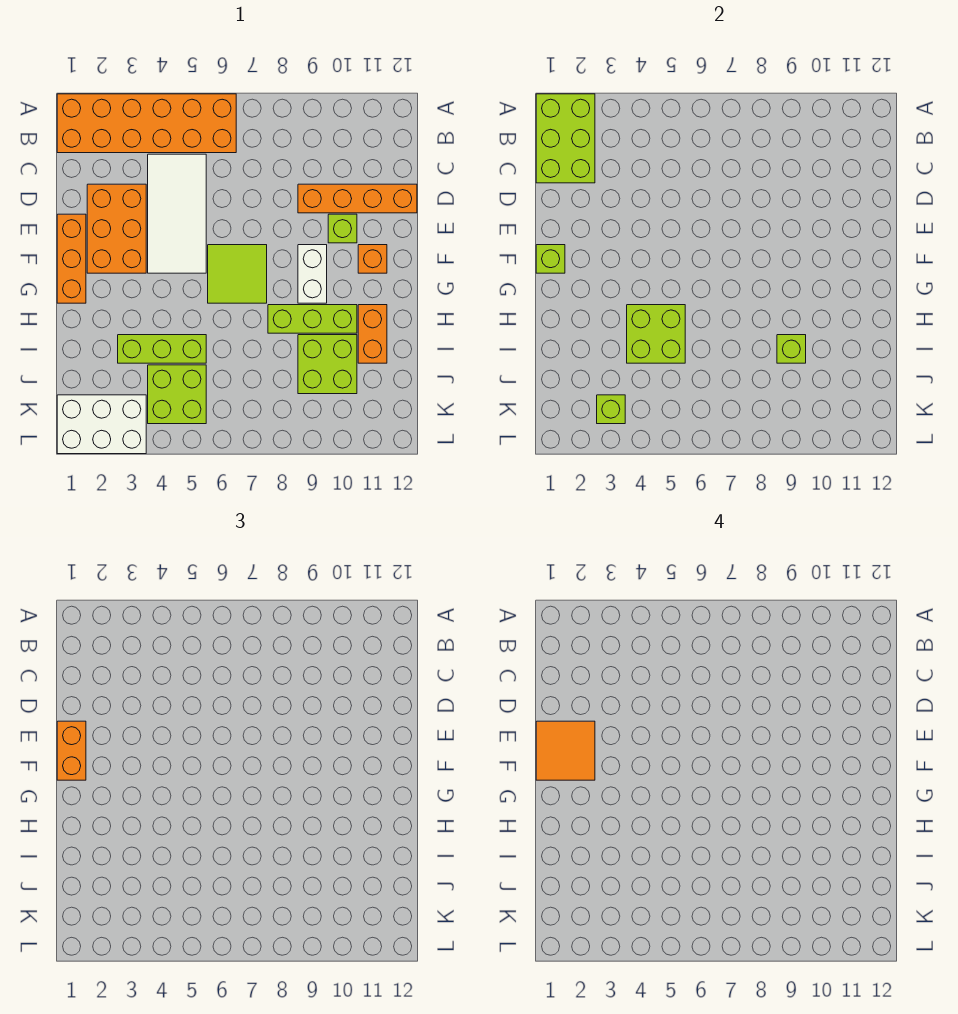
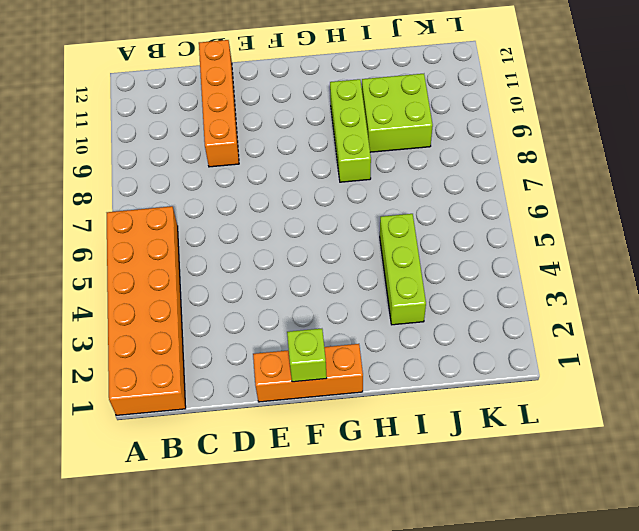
none -> white 2x4 tile [148,154,206,273]
none -> orange 2x3 brick [87,184,146,273]
none -> lime 1x1 brick [328,214,357,243]

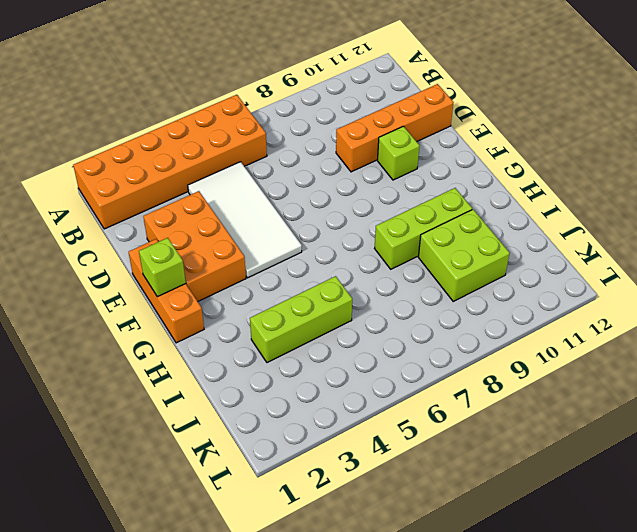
none -> lime 2x2 tile [208,245,267,303]
none -> white 1x2 brick [298,245,327,303]
none -> orange 1x1 brick [358,245,387,273]

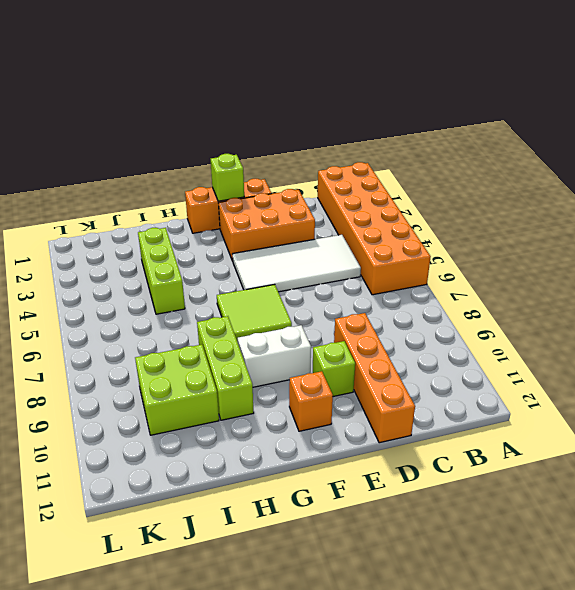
none -> orange 1x2 brick [358,305,387,363]
none -> lime 2x2 brick [148,365,206,424]
none -> white 2x3 brick [57,395,146,454]

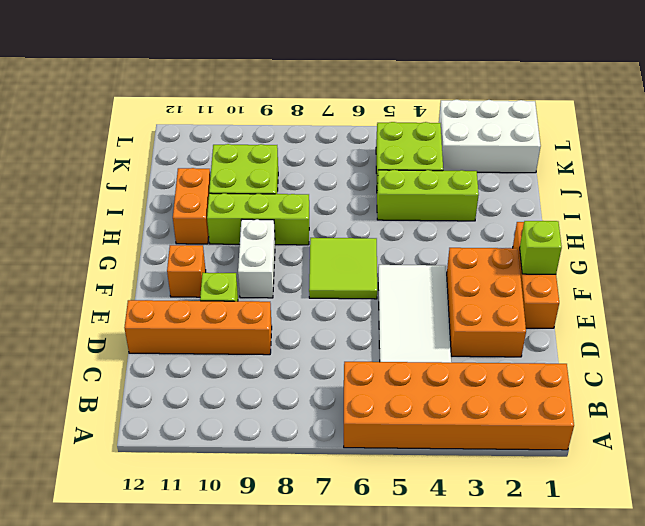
none -> lime 2x3 brick [536,94,595,183]
none -> lime 2x2 brick [627,305,685,363]
none -> lime 1x1 brick [777,335,806,363]

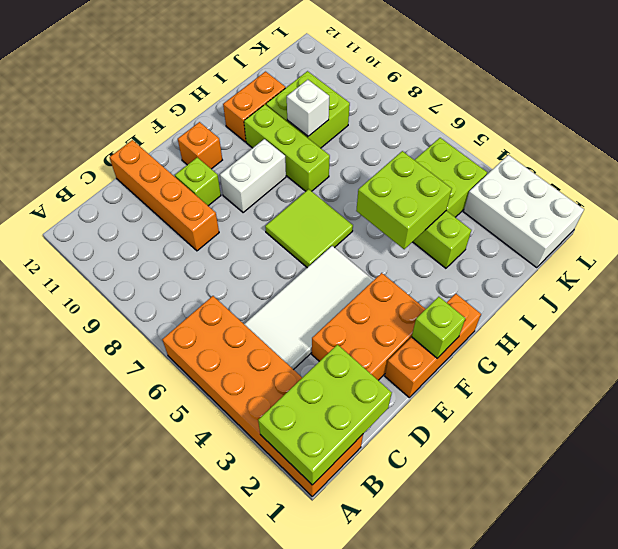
white 1x1 brick [287,80,329,136] -> lime 1x1 brick [777,335,806,363]
none -> lime 1x1 brick [597,395,625,424]
none -> orange 1x2 brick [57,721,86,780]
none -> orange 2x2 tile [536,721,595,780]

